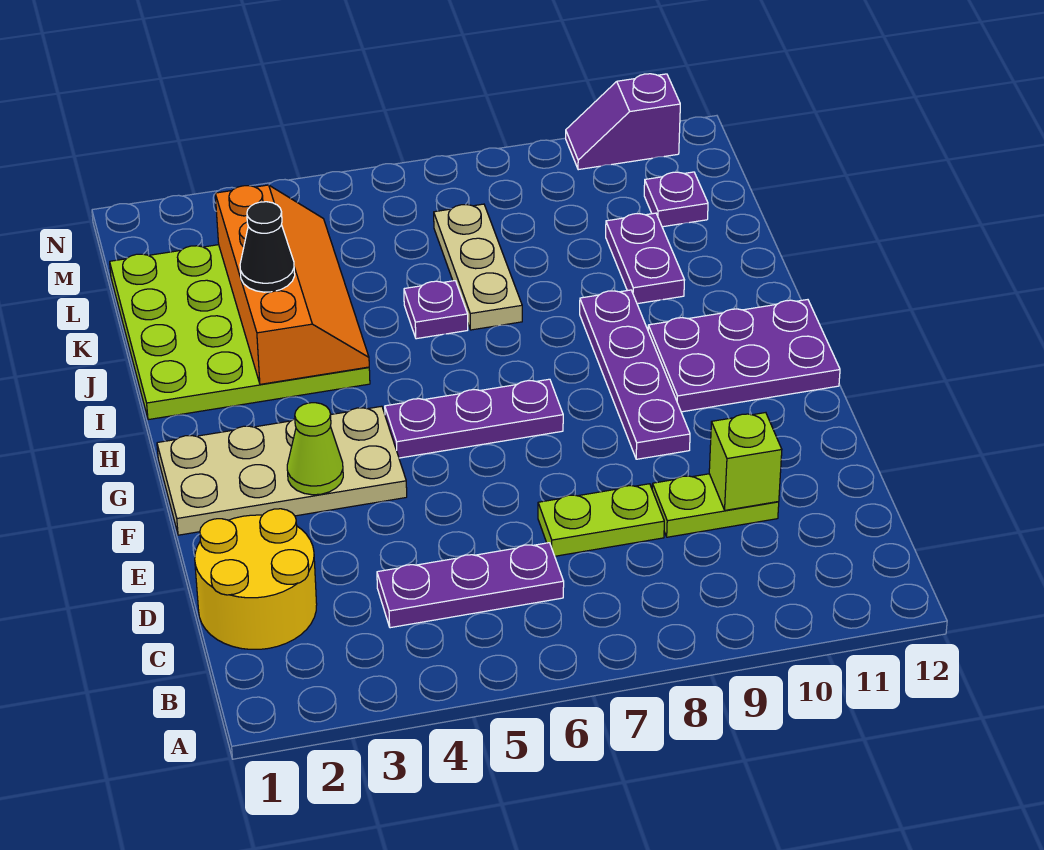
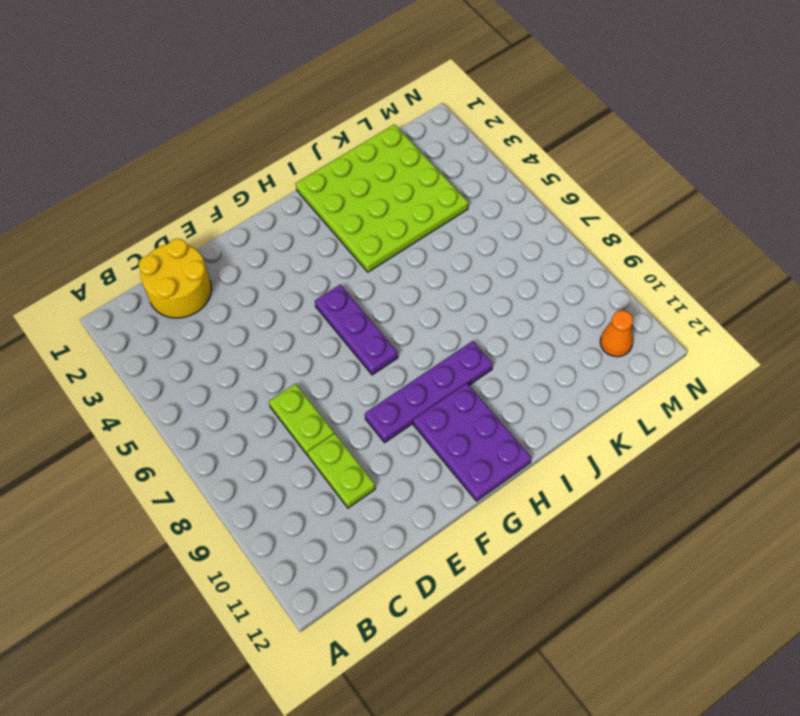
orange 1x1 cone [600,310,633,357] -> none
none -> purple 1x3 plate [377,543,564,628]
none -> tan 2x4 plate [157,406,407,535]
none -> purple 1x1 plate [404,281,468,339]

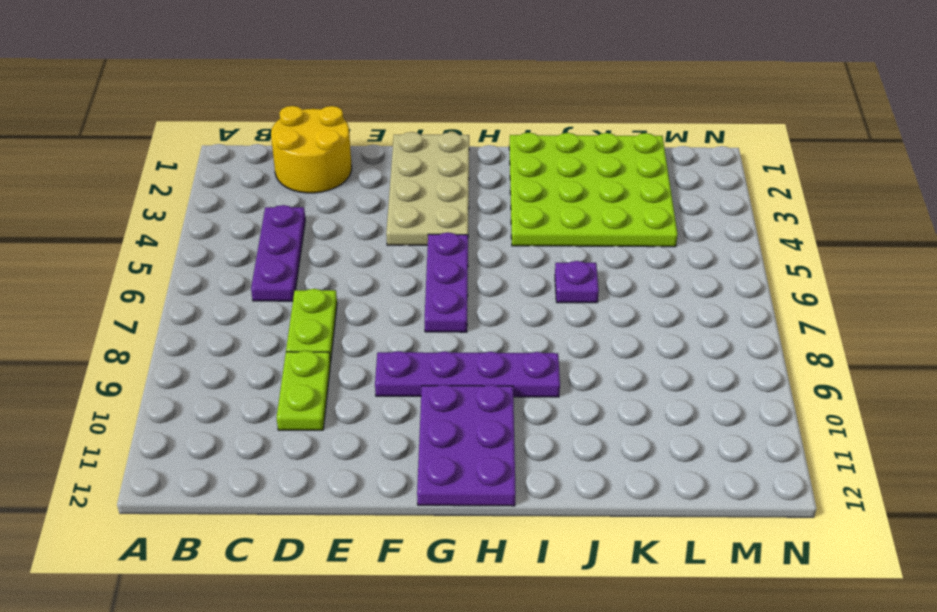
none -> tan 1x3 plate [434,204,522,330]
none -> purple 1x2 plate [606,213,684,304]
none -> purple 1x1 plate [644,172,708,227]

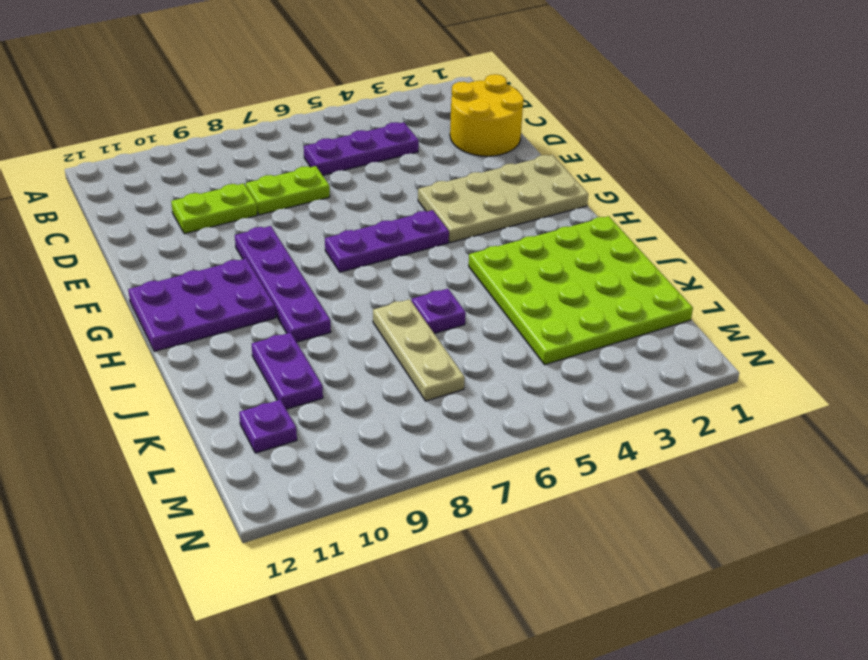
none -> purple 1x2 slope [566,74,680,170]
none -> lime 1x1 brick [709,413,782,510]
none -> lime 1x1 cone [287,403,343,495]

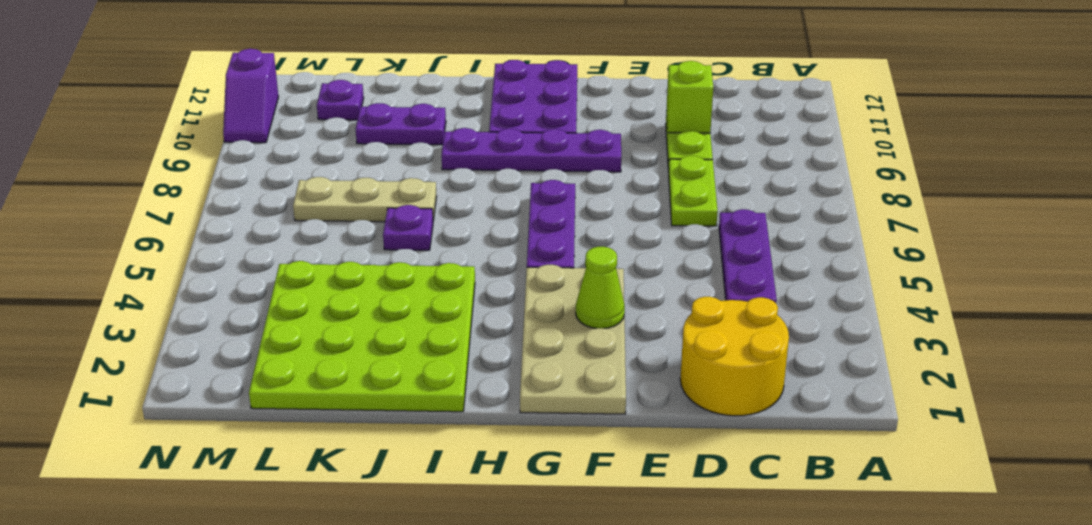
none -> orange 2x4 slope [215,185,369,384]
none -> black 1x1 cone [240,202,295,292]

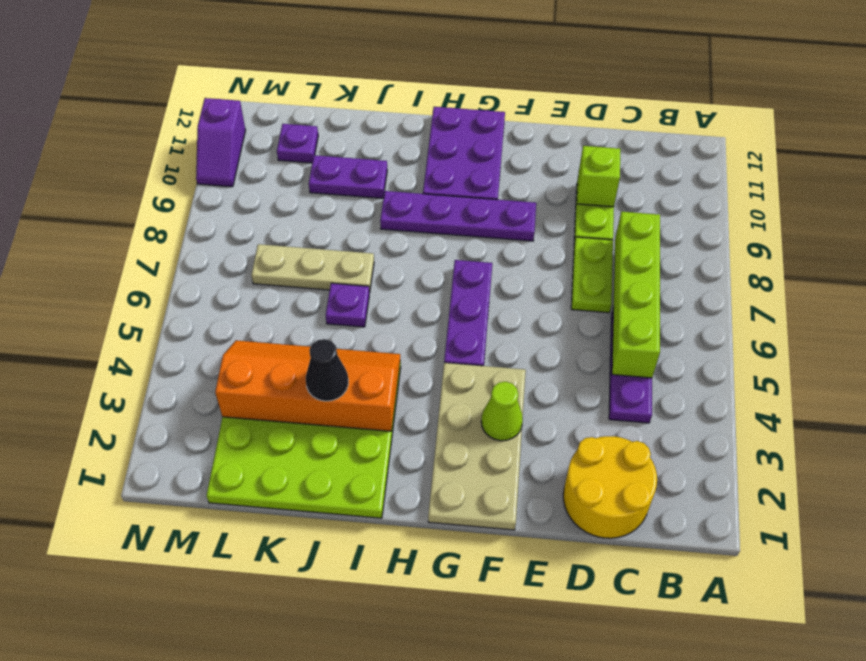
lime 1x4 brick [612,212,660,378] -> none

